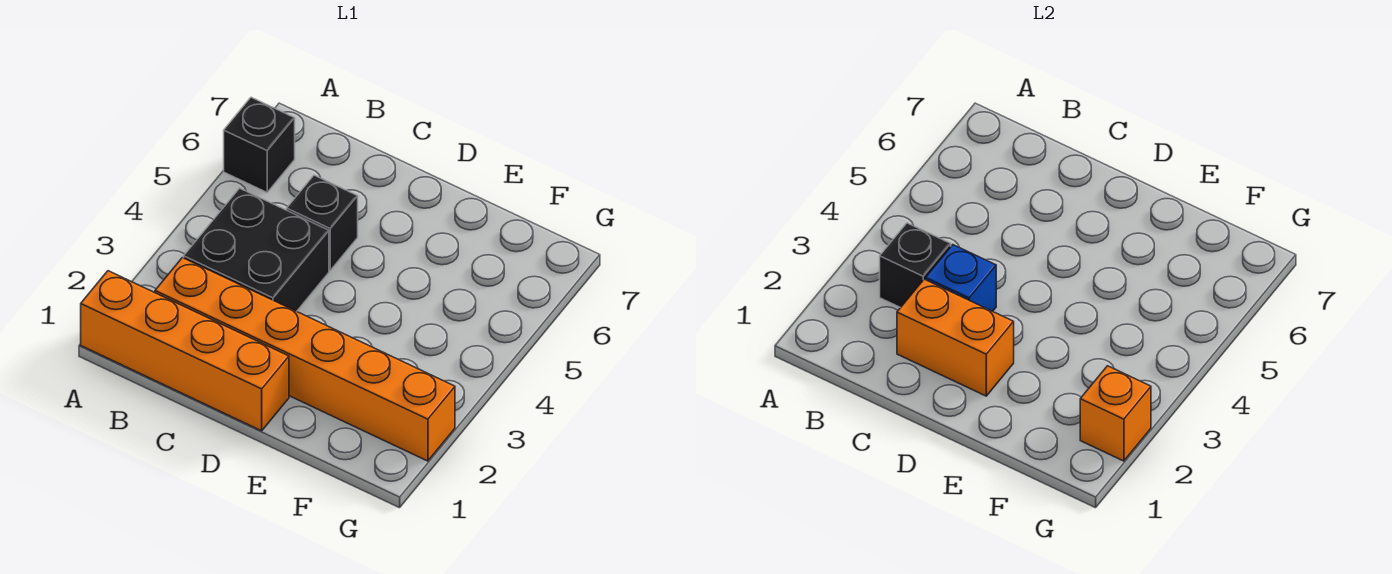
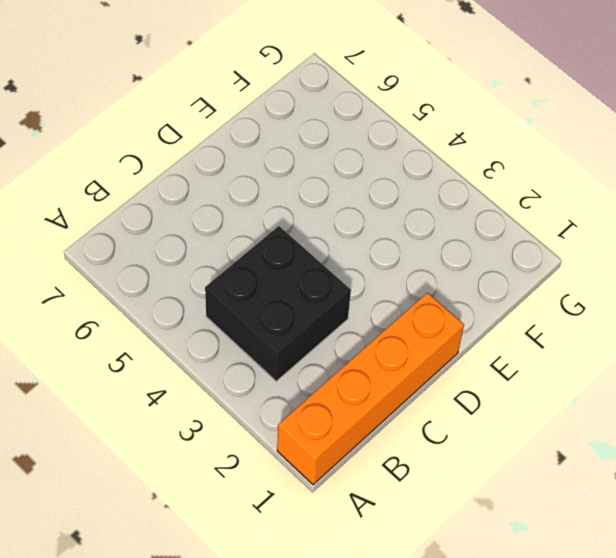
none -> black 1x1 brick [224,97,295,192]
none -> orange 1x6 brick [155,258,455,461]

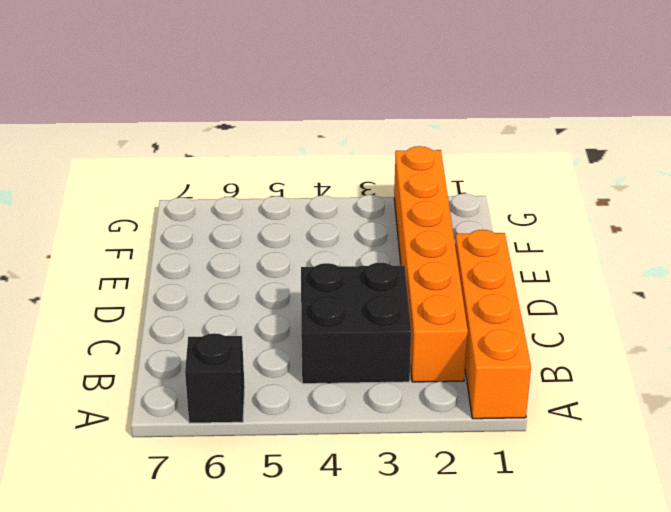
none -> black 1x1 brick [287,175,358,270]
none -> black 1x1 brick [880,223,951,308]

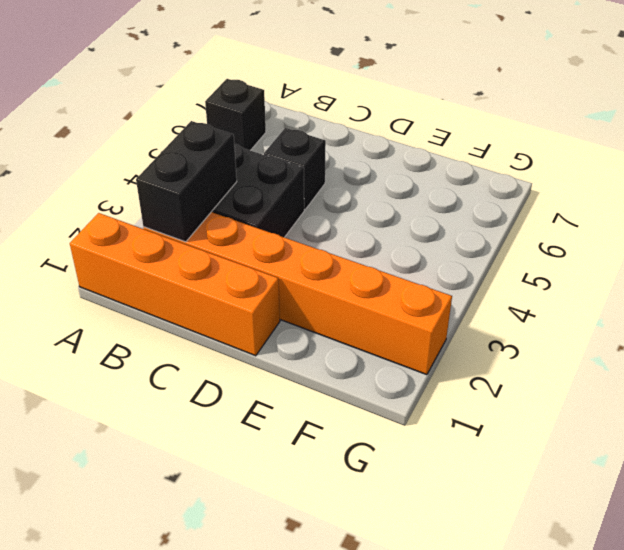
black 1x2 brick [136,121,237,242] -> black 1x1 brick [880,223,951,308]
none -> orange 1x2 brick [897,279,1014,396]
none -> blue 1x1 brick [925,245,996,311]

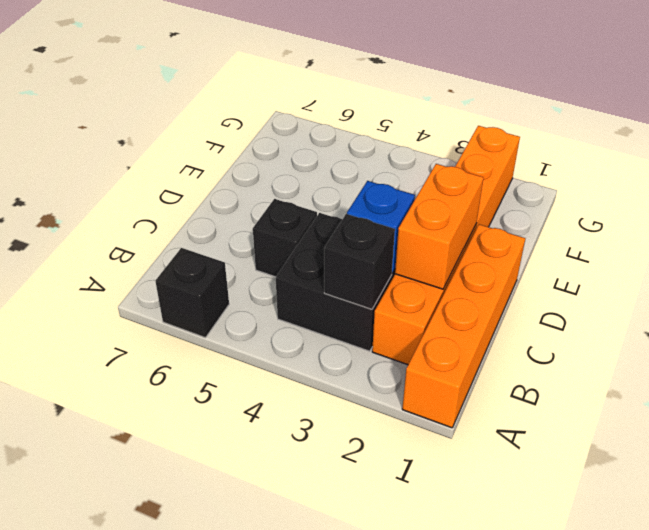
none -> orange 1x1 brick [1080,366,1151,461]

